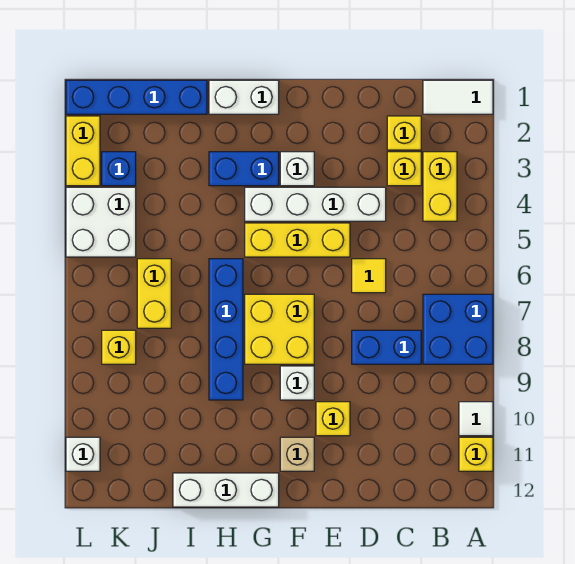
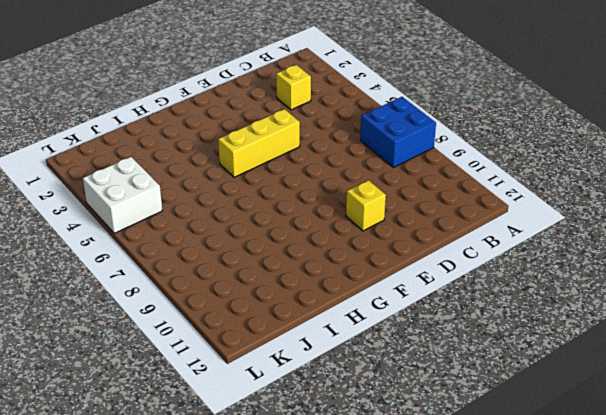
none -> white 1x2 tile [423,80,493,114]
none -> white 1x1 tile [459,402,493,436]
none -> yellow 1x1 brick [459,437,493,471]

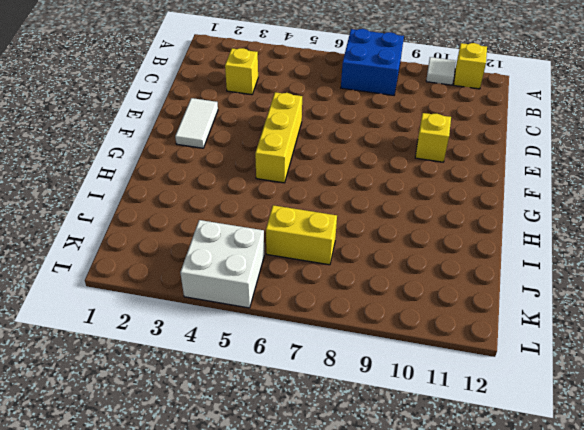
white 1x2 tile [175,98,218,148] -> white 1x2 tile moved to [423,80,493,114]
none -> yellow 1x2 brick [423,152,457,221]
none -> yellow 1x1 brick [387,116,421,150]
none -> blue 1x2 brick [352,330,421,364]

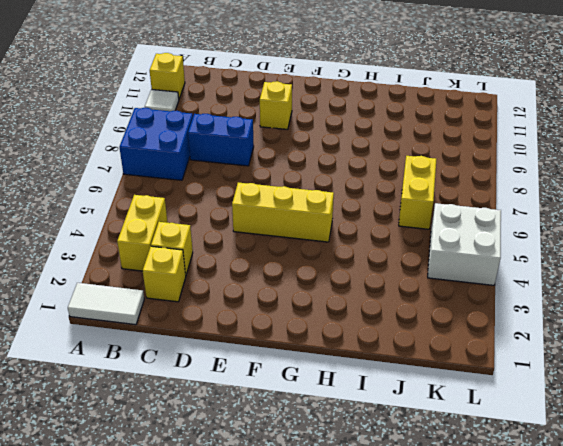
none -> white 1x4 brick [245,187,386,221]
none -> yellow 1x1 tile [352,259,386,293]
none -> white 1x1 brick [280,152,314,186]

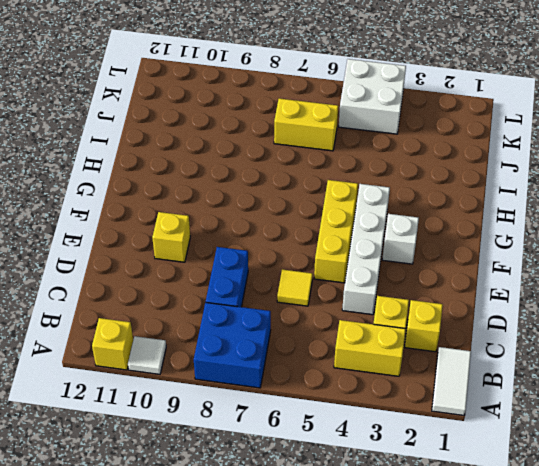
none -> yellow 2x2 brick [245,294,314,364]
none -> white 1x1 brick [280,366,314,400]
none -> tan 1x1 brick [280,437,314,471]

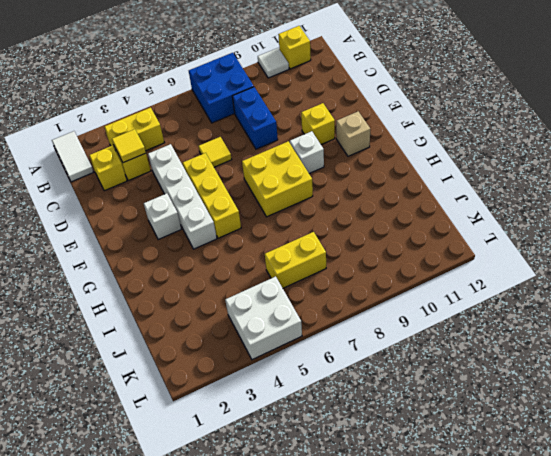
yellow 1x1 tile [112,129,146,163] -> none
none -> white 1x2 brick [209,80,279,114]
none -> blue 1x2 brick [209,152,279,186]
none -> white 1x3 brick [173,473,279,507]

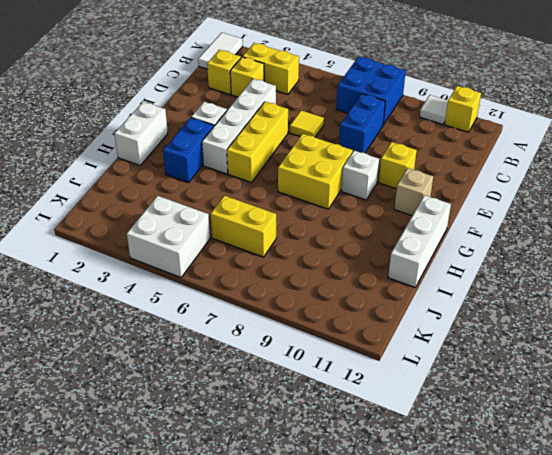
none -> blue 1x4 brick [209,259,243,400]
none -> blue 1x4 brick [66,80,207,114]
none -> blue 1x1 brick [102,152,136,186]

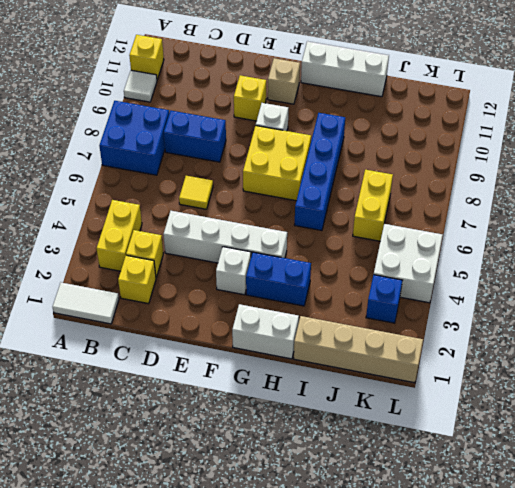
tan 1x4 brick [294,316,423,383] -> blue 1x4 brick [66,80,207,114]
none -> yellow 1x3 brick [245,223,350,257]
none -> yellow 1x1 brick [102,330,136,364]
none -> yellow 1x2 brick [66,116,100,186]

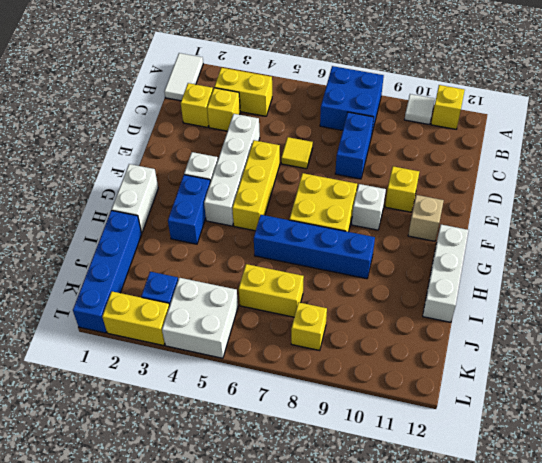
none -> white 1x1 brick [66,437,100,471]

